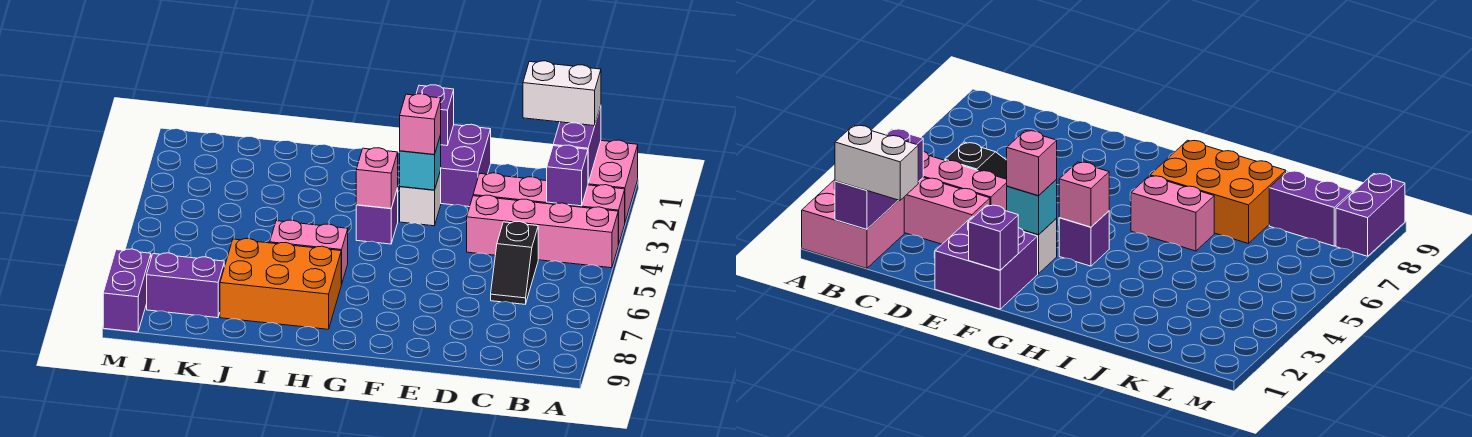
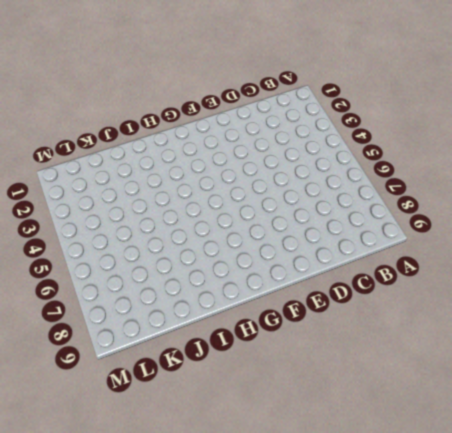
none -> pink 2x2 brick [588,140,638,222]
none -> pink 1x4 brick [473,173,625,245]
none -> pink 1x4 brick [467,195,618,268]

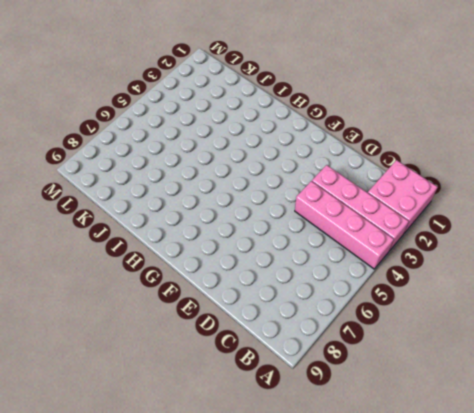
none -> black 1x2 slope [491,221,538,304]
none -> purple 2x2 brick [440,124,491,207]
none -> white 1x1 brick [400,171,441,226]

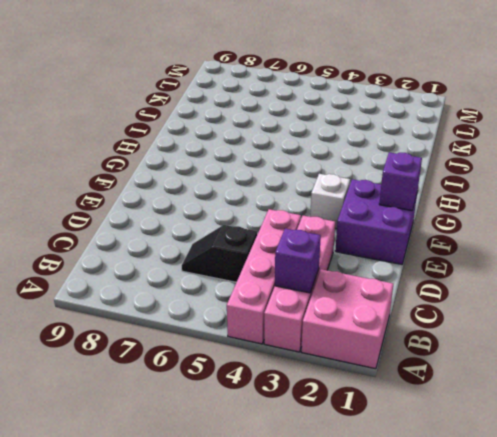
none -> purple 1x1 brick [356,188,398,244]
none -> pink 1x2 brick [270,220,348,285]
none -> orange 2x3 brick [220,239,341,329]

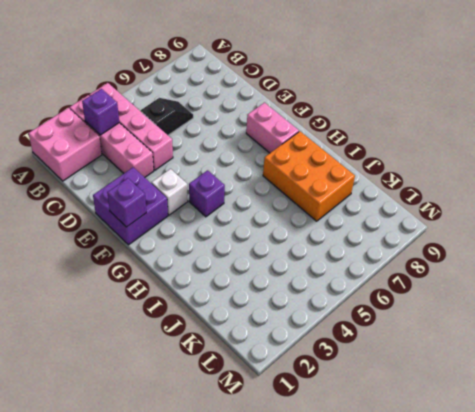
pink 1x2 brick [246,103,299,153] -> pink 1x2 brick moved to [270,220,348,285]
none -> purple 1x2 brick [147,253,224,318]
none -> purple 1x2 brick [103,249,151,332]
none -> purple 1x2 brick [553,106,601,183]

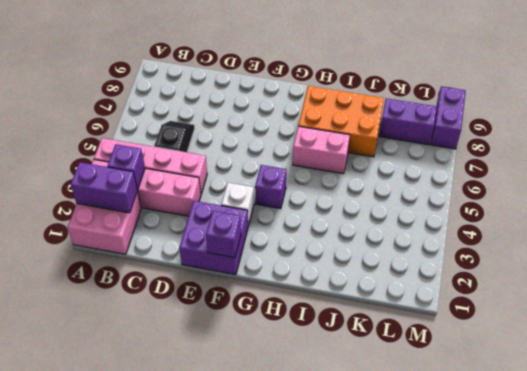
purple 1x2 brick [71,162,137,213] -> purple 1x2 brick turned to [553,106,601,183]
none -> cyan 1x1 brick [400,135,441,190]
none -> pink 1x1 brick [356,148,398,208]
none -> white 1x2 brick [523,61,601,126]

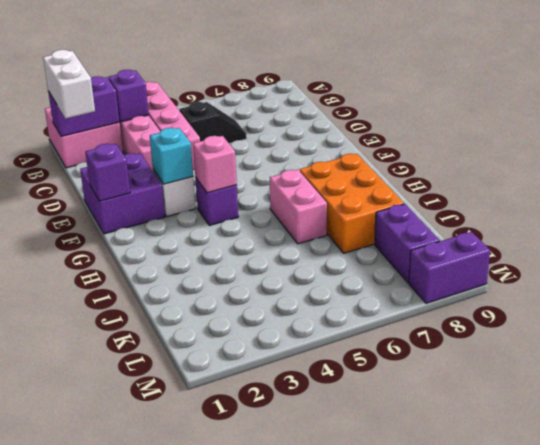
none -> pink 1x1 brick [400,94,441,154]

